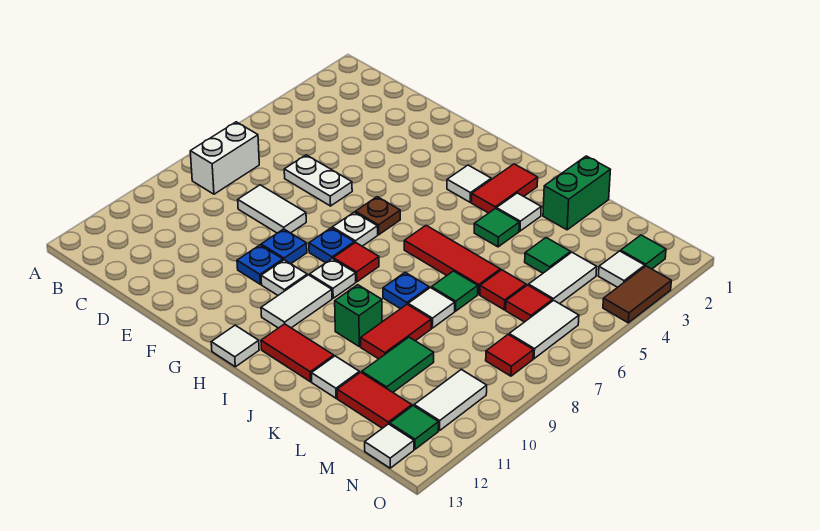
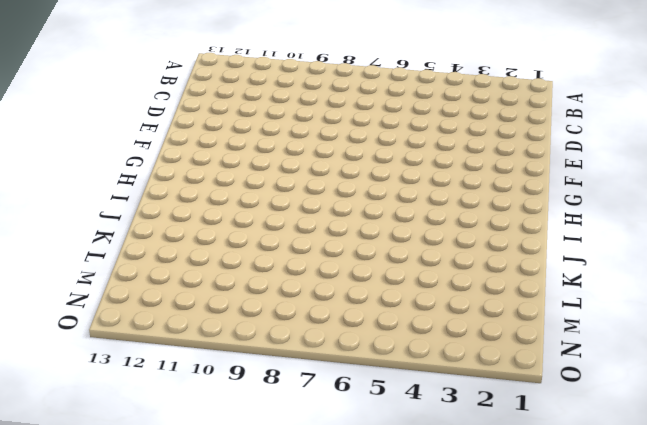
none -> white 1x2 brick [190,122,259,194]
none -> white 1x2 plate [284,155,352,206]
none -> white 1x2 tile [238,185,306,233]
none -> blue 1x1 plate [261,229,307,264]

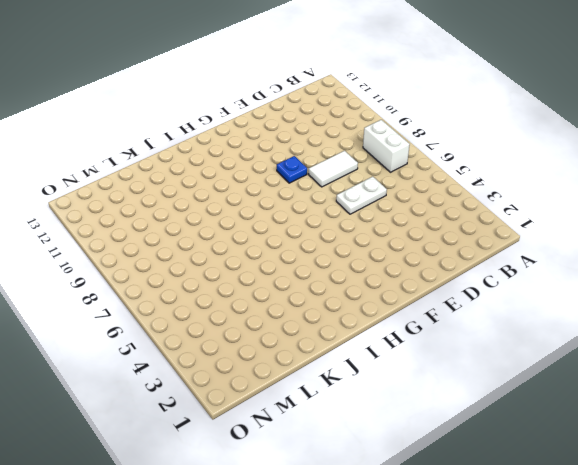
none -> blue 1x1 plate [237,245,283,284]
none -> brown 1x1 plate [355,197,400,235]
none -> white 1x1 plate [332,212,378,246]
none -> blue 1x1 plate [309,228,354,263]

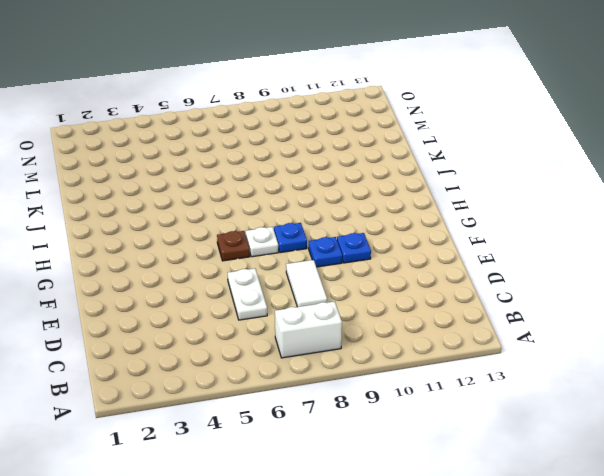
none -> white 1x1 plate [261,260,307,295]
none -> white 1x1 tile [447,165,491,202]
none -> red 1x1 tile [333,242,379,282]
none -> white 1x1 plate [310,259,356,298]

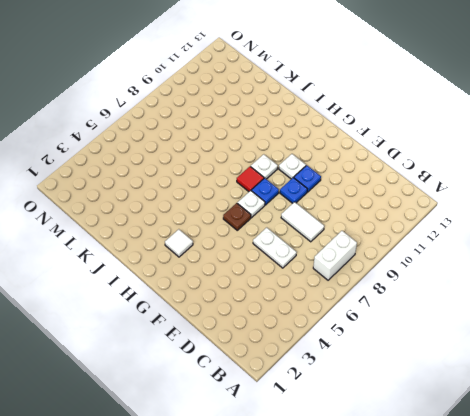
none -> white 1x2 tile [261,275,332,328]
none -> white 1x1 tile [211,325,259,367]
none -> red 1x2 tile [472,164,538,213]
none -> red 1x3 tile [404,226,500,294]

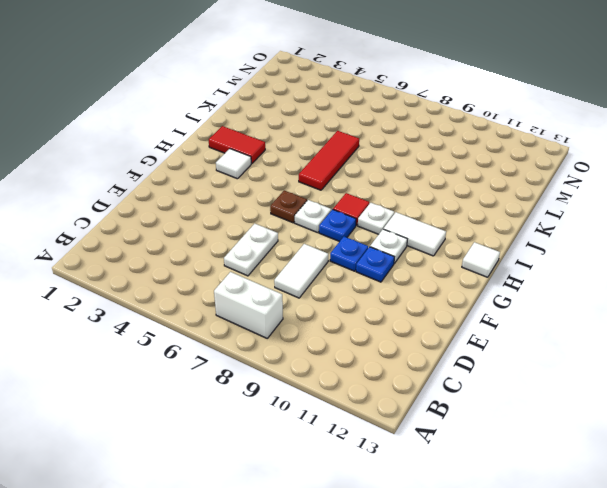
none -> red 1x2 tile [261,324,334,382]
none -> white 1x1 tile [497,193,541,231]
none -> green 1x1 tile [474,208,519,247]
none -> blue 1x1 plate [383,272,429,309]

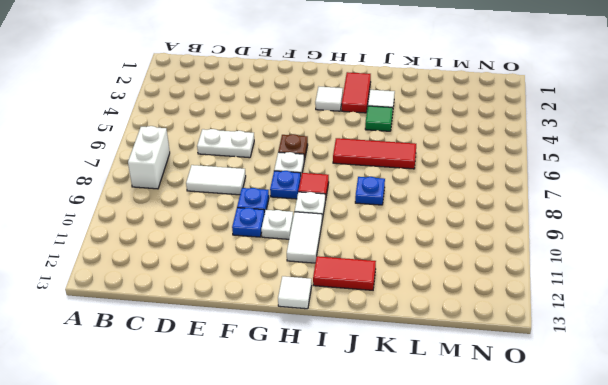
none -> green 1x1 brick [335,285,382,347]
none -> green 1x2 brick [543,156,610,230]
none -> green 1x1 tile [431,271,478,311]
none -> white 1x1 tile [408,288,455,328]

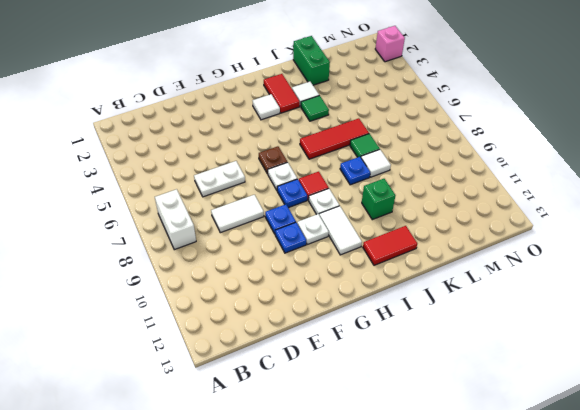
pink 1x1 brick [375,26,405,62] -> none
none -> white 1x1 tile [211,325,259,367]
none -> red 1x2 tile [361,304,431,359]
none -> white 1x1 tile [312,356,359,398]
none -> green 1x1 tile [525,238,571,273]

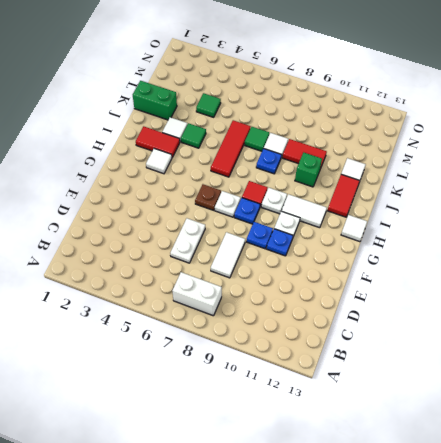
none -> red 1x1 tile [480,270,526,310]
none -> green 1x2 tile [362,337,434,392]
none -> red 1x2 tile [337,372,412,428]
none -> white 1x2 tile [529,252,597,304]

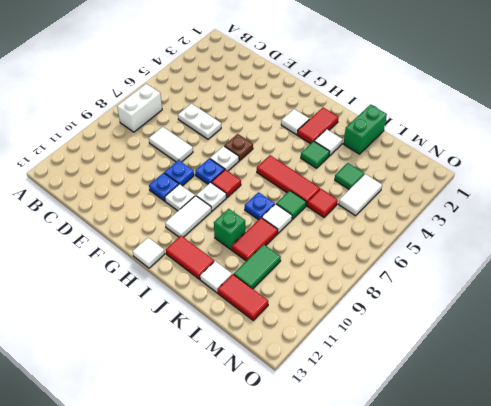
none -> red 1x1 tile [506,285,552,322]
none -> green 1x1 tile [621,235,666,269]
none -> white 1x1 tile [598,251,645,287]
none -> white 1x2 tile [509,300,579,359]

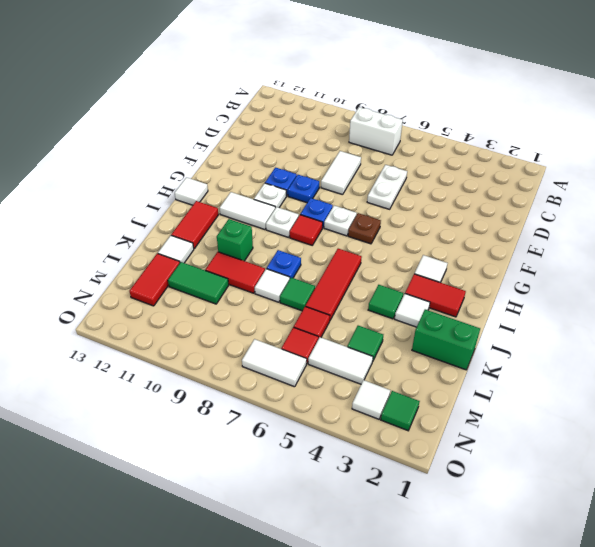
none -> red 1x1 tile [486,335,533,376]
none -> white 1x2 tile [414,369,487,431]
none -> green 1x1 tile [390,406,439,449]
none -> white 1x1 tile [365,424,414,468]

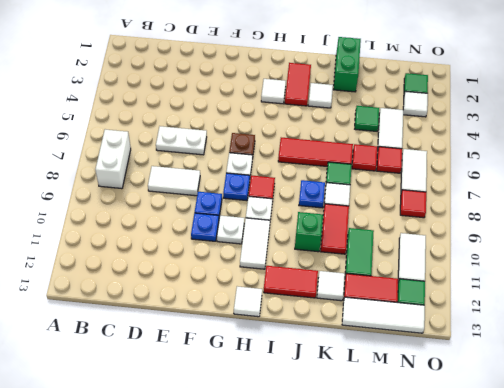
white 1x3 tile [342,297,425,333] -> white 1x1 tile [365,424,414,468]
none -> green 1x1 tile [474,208,519,247]
none -> brown 1x2 tile [603,266,671,323]

